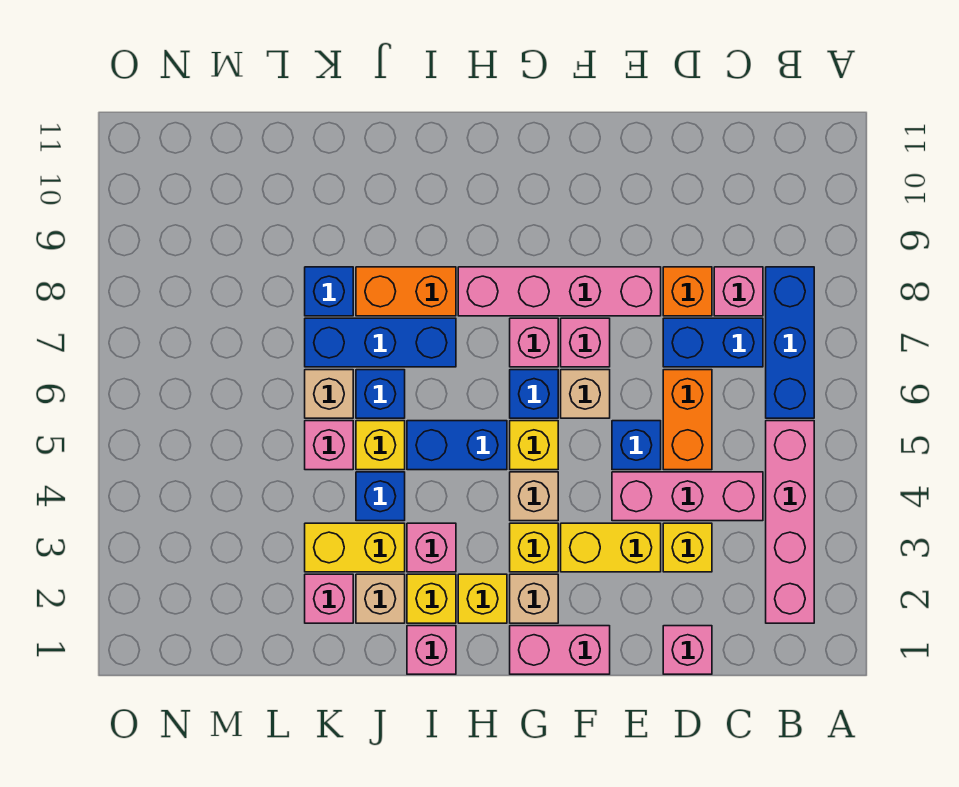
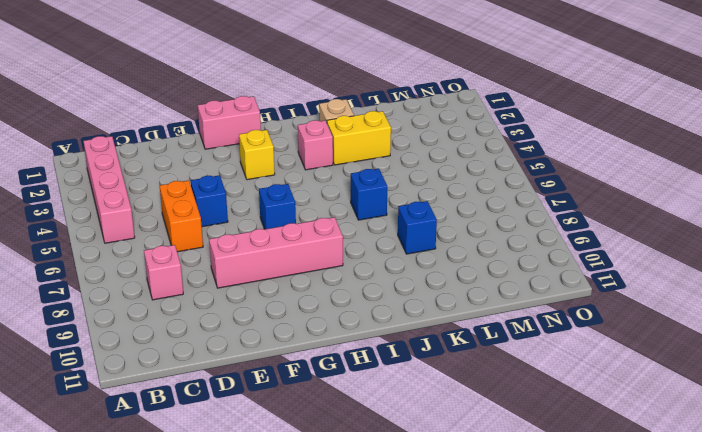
none -> blue 1x3 brick [766,267,814,418]
none -> pink 1x3 brick [612,472,763,521]
none -> blue 1x2 brick [663,318,763,367]
none -> pink 1x1 brick [663,626,712,674]

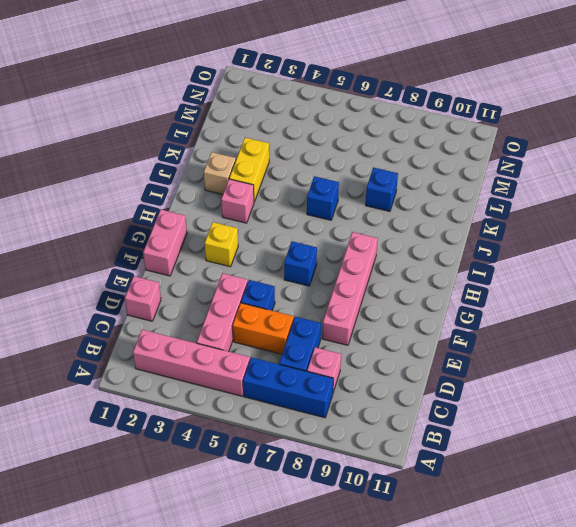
none -> yellow 1x1 brick [663,523,712,572]
none -> orange 1x1 brick [663,267,712,316]
none -> yellow 1x2 brick [561,523,661,572]
none -> tan 1x1 brick [561,370,610,418]

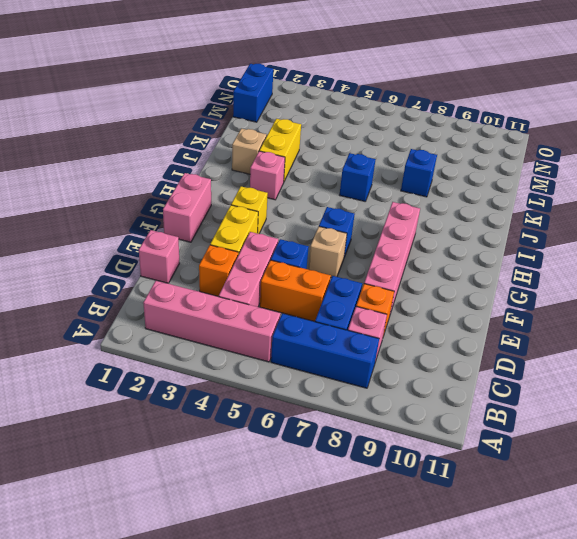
orange 1x1 brick [199,245,238,296] -> yellow 1x1 brick [663,523,712,572]
blue 1x2 brick [233,64,273,122] -> blue 1x2 brick moved to [407,421,507,470]
none -> pink 1x1 brick [561,318,610,367]
none -> tan 1x1 brick [510,574,558,623]
none -> tan 1x1 brick [510,472,558,521]
none -> yellow 1x1 brick [510,421,558,470]

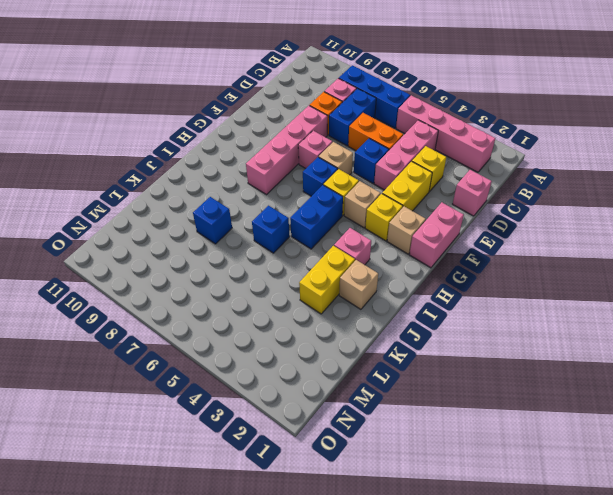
none -> pink 1x1 brick [510,318,558,367]
none -> yellow 1x1 brick [458,574,507,623]
none -> pink 1x1 brick [407,626,456,674]
none -> yellow 1x1 brick [407,574,456,623]

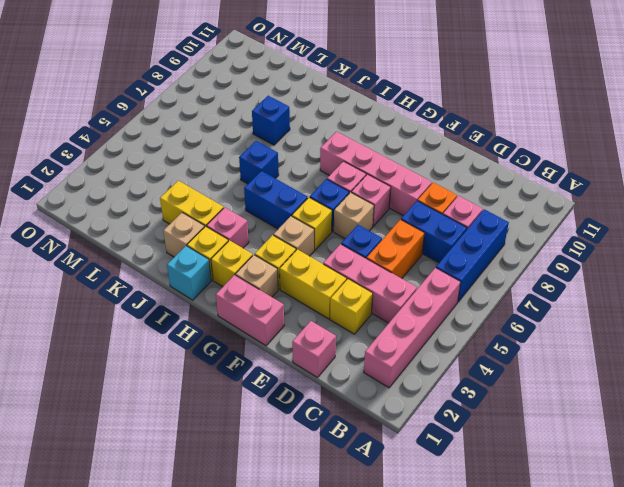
cyan 1x1 brick [167,246,211,300] -> pink 1x1 brick [407,626,456,674]
none -> blue 1x3 brick [305,318,456,367]
none -> orange 1x2 brick [356,267,456,316]
none -> blue 1x1 brick [356,472,405,521]
none -> yellow 1x1 brick [356,421,405,470]

